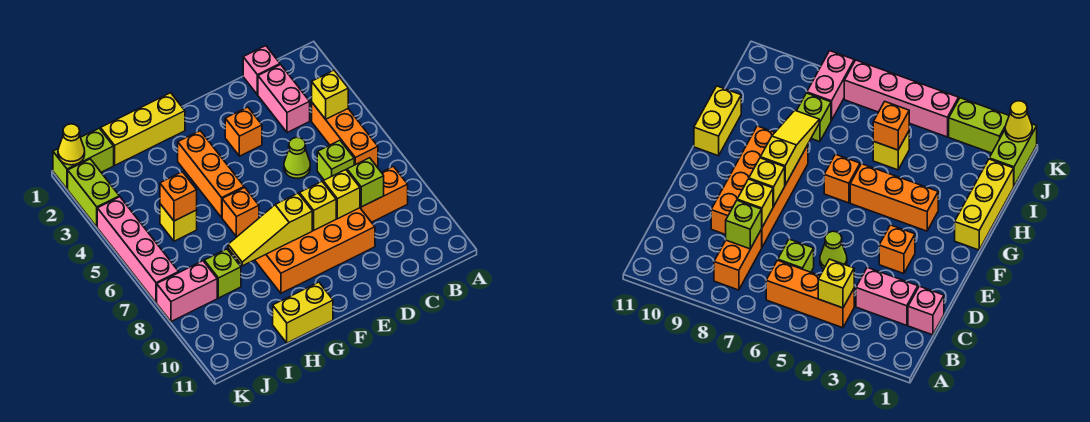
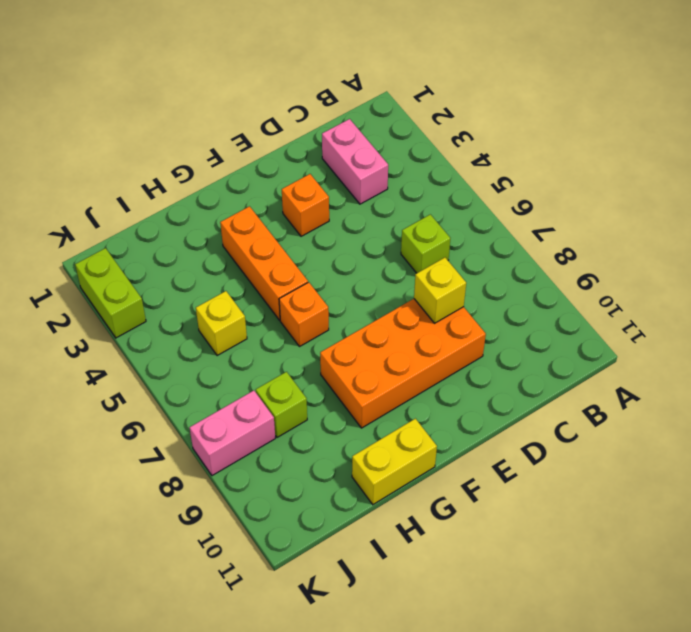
none -> orange 1x3 brick [312,103,378,167]
none -> orange 1x2 brick [360,166,408,222]
none -> pink 1x1 brick [243,46,280,95]

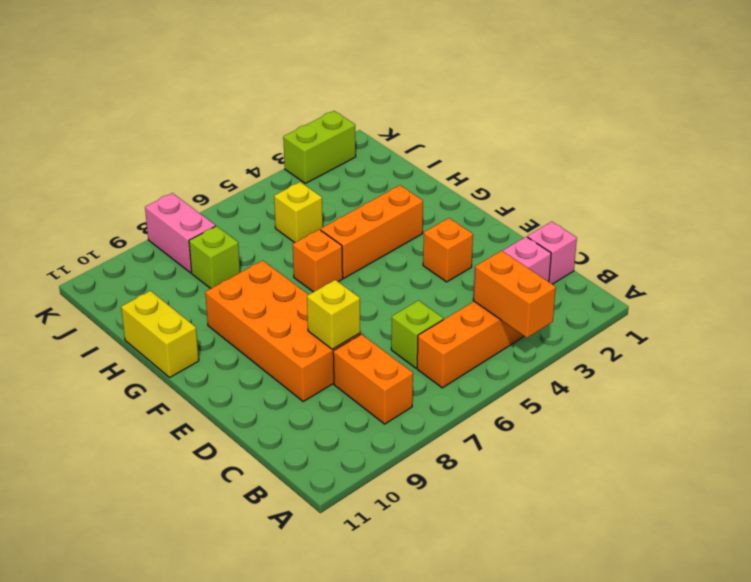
orange 1x2 brick [474,251,556,338] -> yellow 1x1 brick [312,70,348,119]
none -> lime 1x1 cone [284,137,310,178]
none -> yellow 1x3 brick [101,93,185,165]
none -> lime 1x2 brick [53,128,114,189]

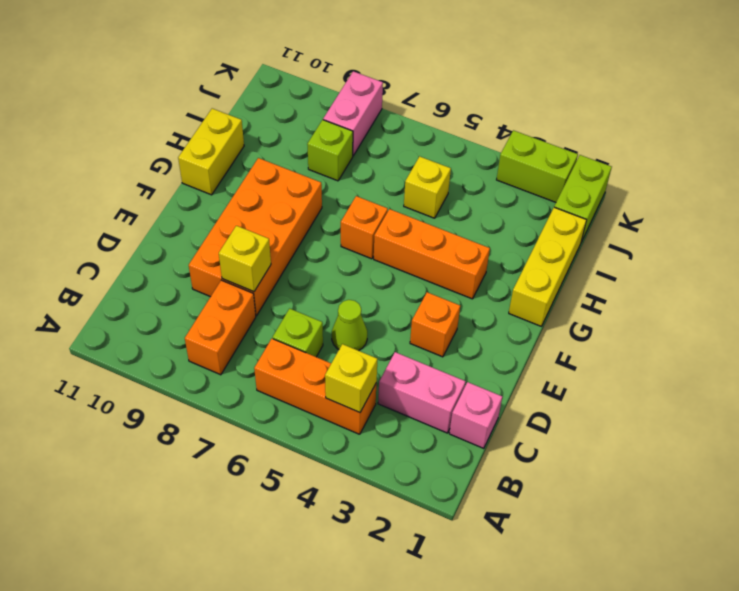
none -> pink 1x4 brick [97,197,179,303]
none -> lime 1x1 brick [347,158,384,207]
none -> yellow 1x1 brick [299,182,336,230]

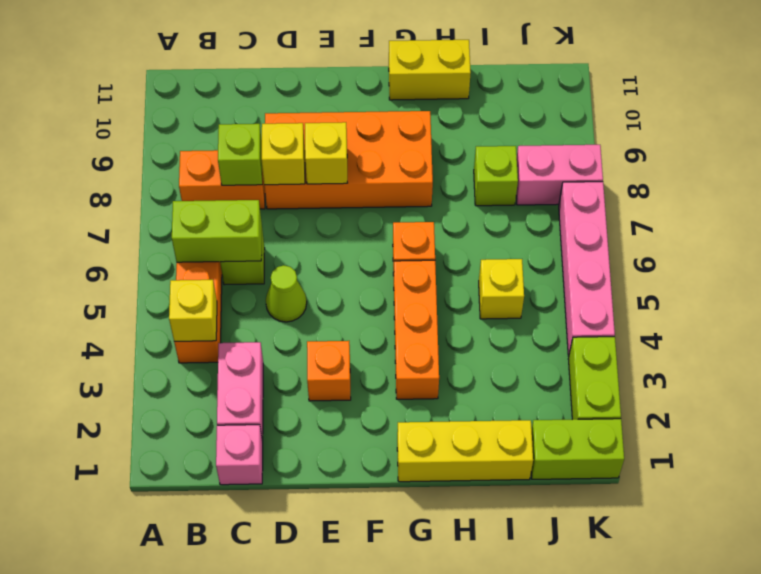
lime 1x2 brick [172,200,262,262] -> none
none -> yellow 1x3 slope [228,193,312,266]
none -> orange 1x1 brick [160,172,197,221]
none -> yellow 1x1 cone [58,124,85,165]

